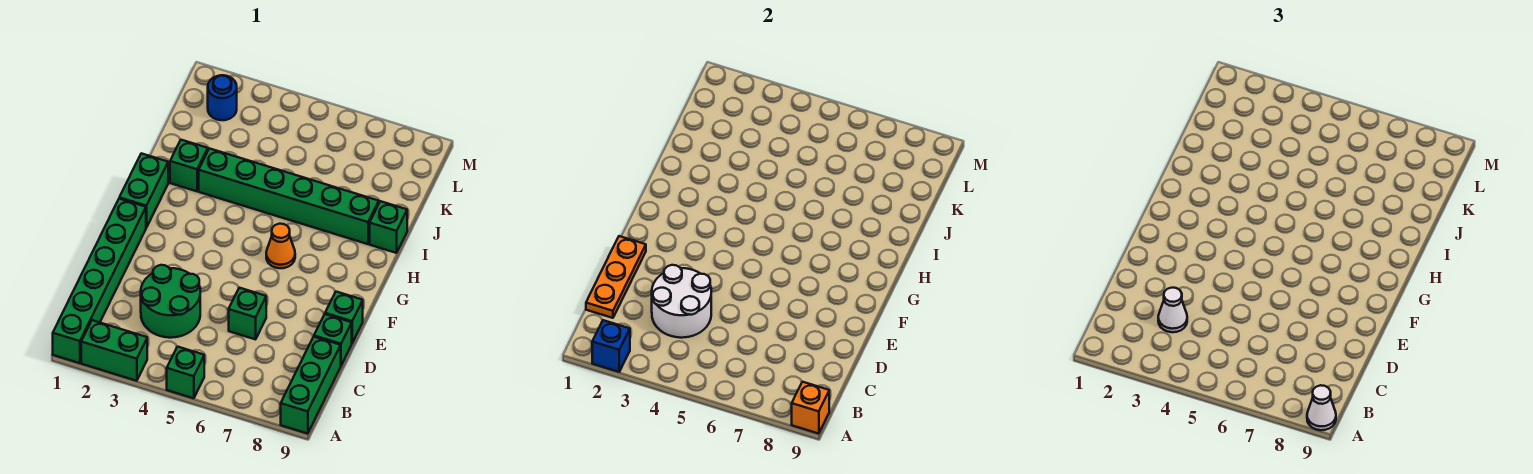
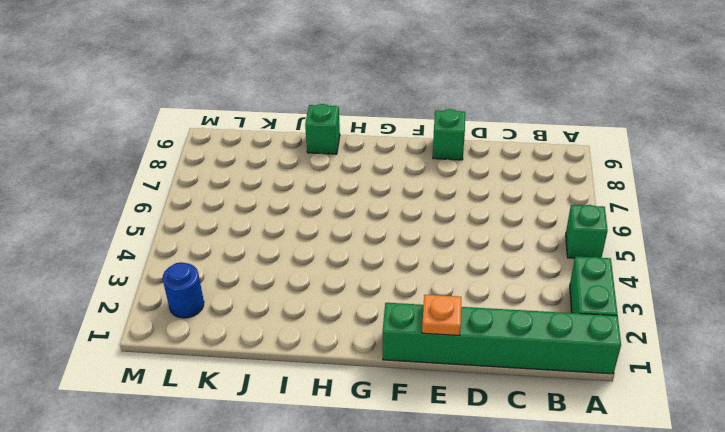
orange 1x1 plate [422,295,461,335] -> orange 1x3 plate [586,236,646,318]
none -> green 1x3 brick [281,337,341,434]
none -> green 2x2 round brick [141,265,200,338]
none -> green 1x1 brick [229,288,266,339]

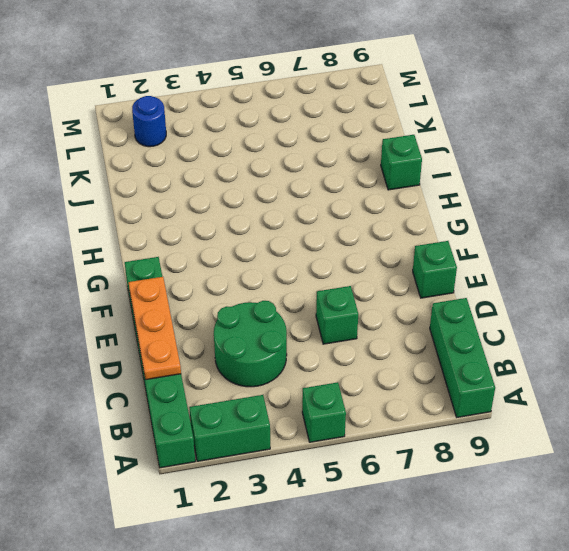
none -> green 1x1 brick [314,314,352,365]
none -> green 1x2 brick [119,153,168,228]
none -> orange 1x1 cone [266,224,295,268]

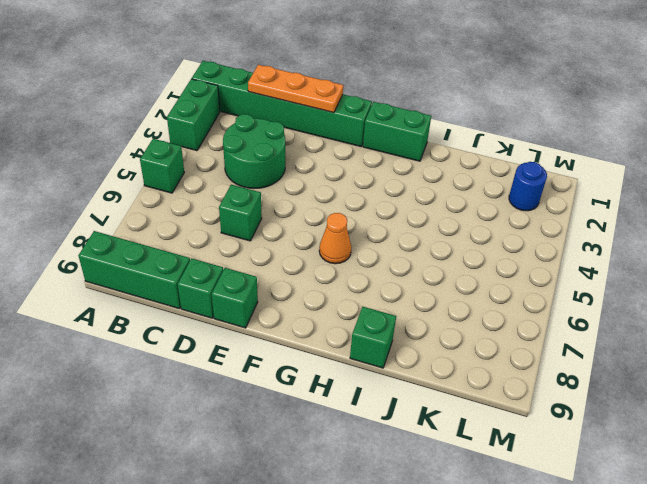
none -> green 1x1 brick [170,140,208,191]
none -> green 1x6 brick [199,148,379,244]
none -> blue 1x1 brick [592,320,630,372]

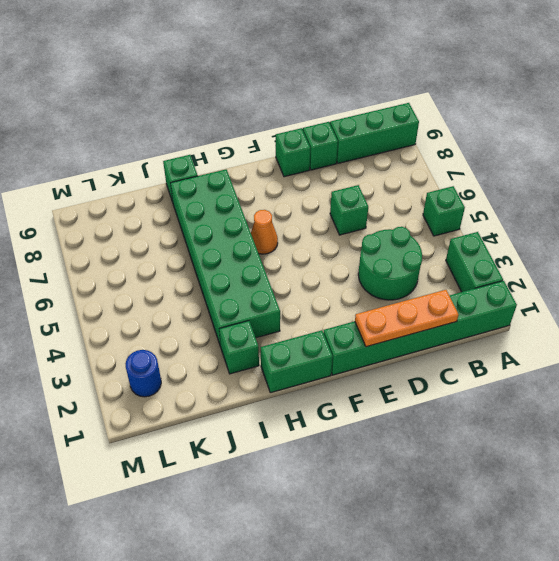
green 2x6 brick [170,169,280,347] -> green 1x6 brick [199,148,379,244]
none -> blue 1x1 brick [592,320,630,372]
none -> orange 1x1 brick [792,382,829,434]
none -> white 2x2 round brick [652,265,711,338]

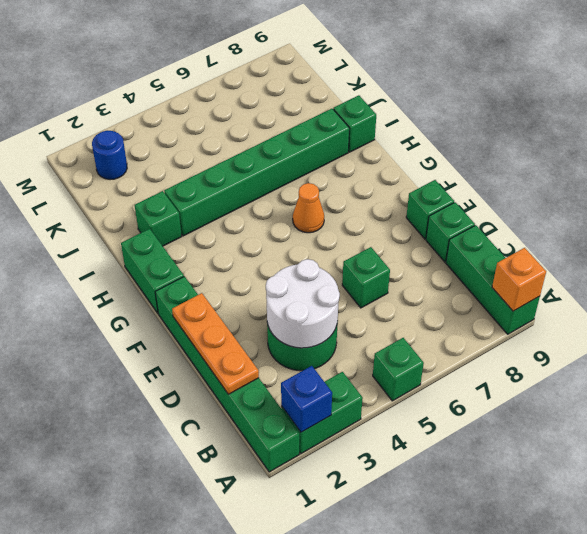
none -> white 1x1 cone [1307,385,1336,430]
none -> white 1x1 cone [1158,288,1187,332]

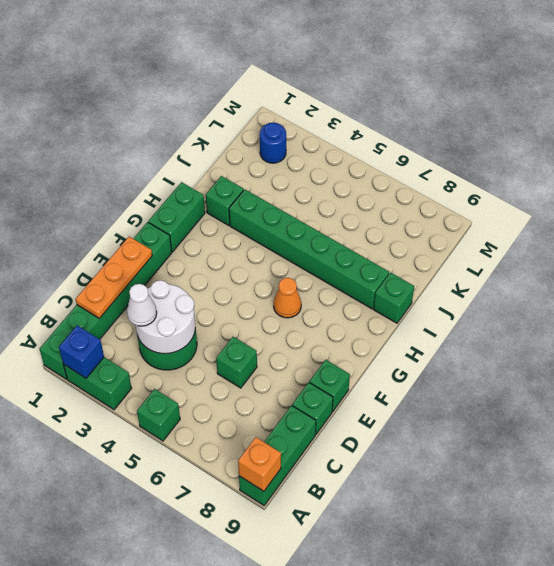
none -> white 1x1 cone [1307,385,1336,430]

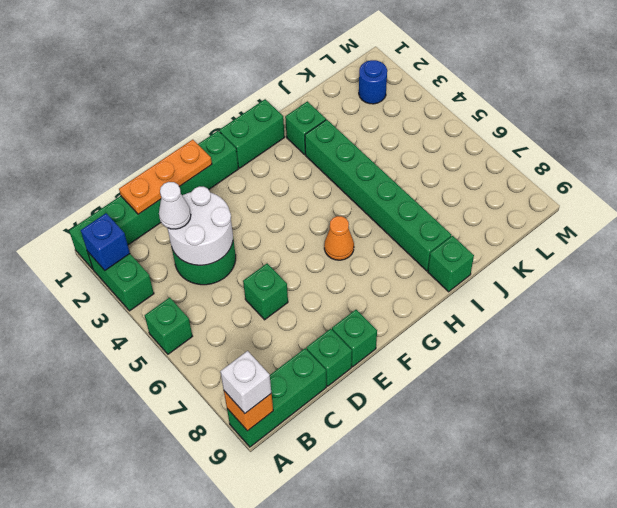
white 1x1 brick [220,351,271,413] -> white 1x1 cone [1307,385,1336,430]

